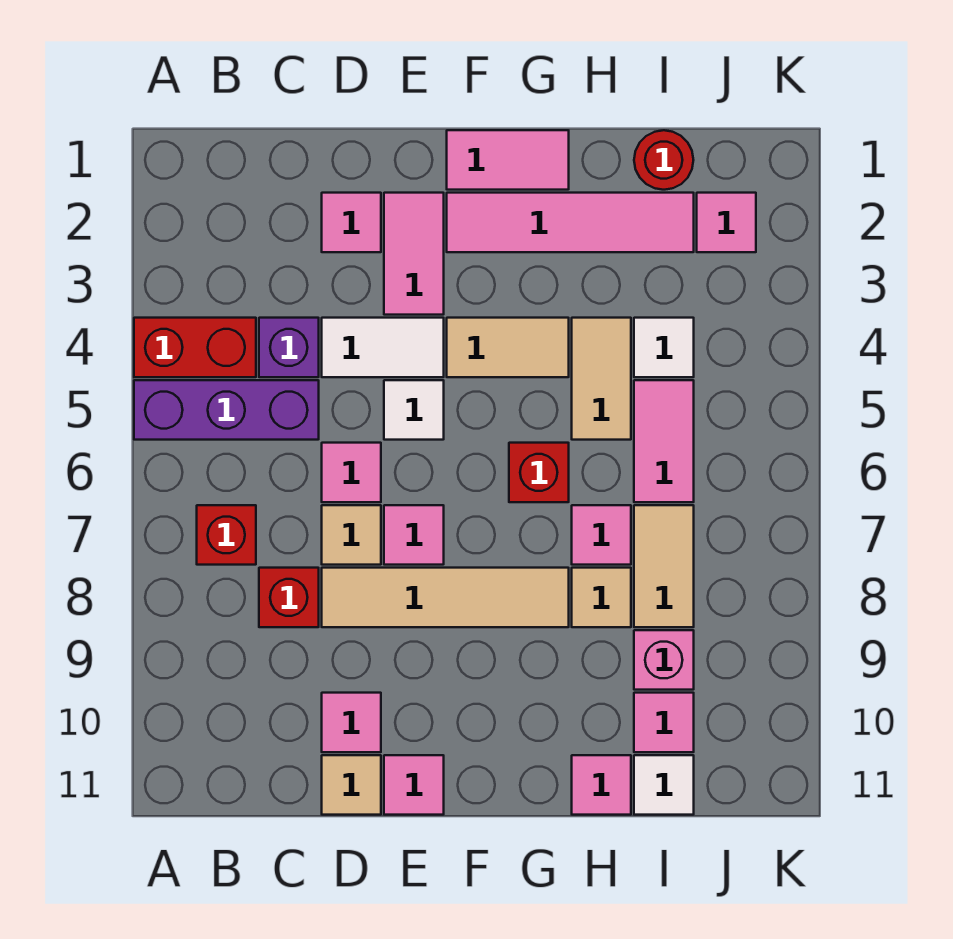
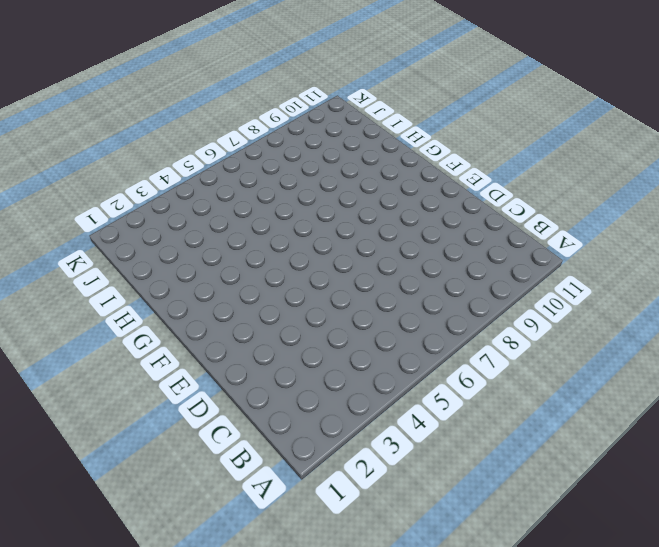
none -> red 1x2 brick [134,318,256,377]
none -> purple 1x3 brick [134,380,319,440]
none -> red 1x1 brick [197,505,256,565]
none -> purple 1x1 brick [259,318,319,377]

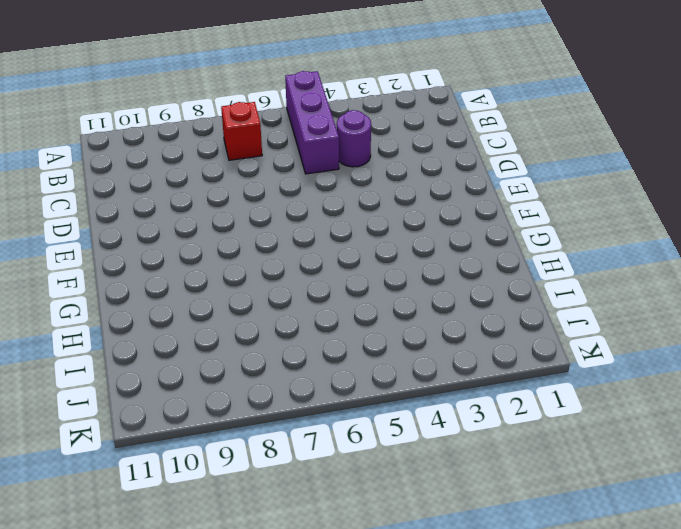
purple 1x1 round brick [337,110,371,167] -> purple 1x1 brick [259,318,319,377]
none -> red 1x2 brick [134,318,256,377]
none -> red 1x1 brick [259,568,319,627]
none -> pink 1x1 tile [322,193,381,252]
none -> white 1x2 tile [322,318,444,377]

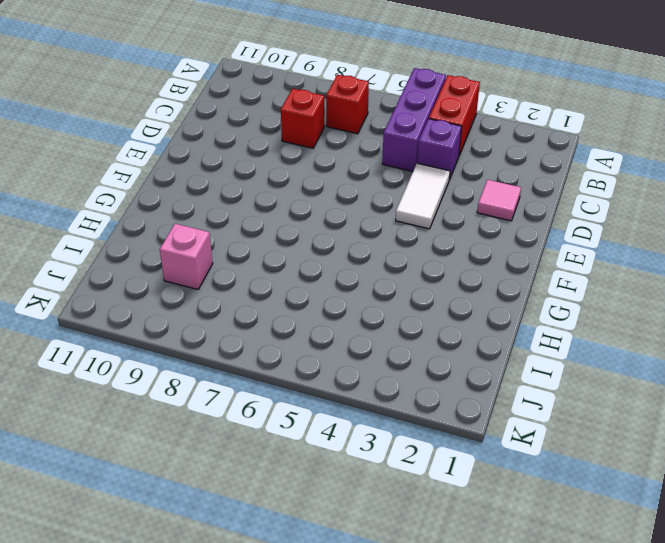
none -> pink 1x1 tile [322,443,381,502]
none -> tan 1x1 tile [322,505,381,565]
none -> tan 1x4 tile [322,568,569,627]
none -> pink 1x1 tile [322,693,381,752]

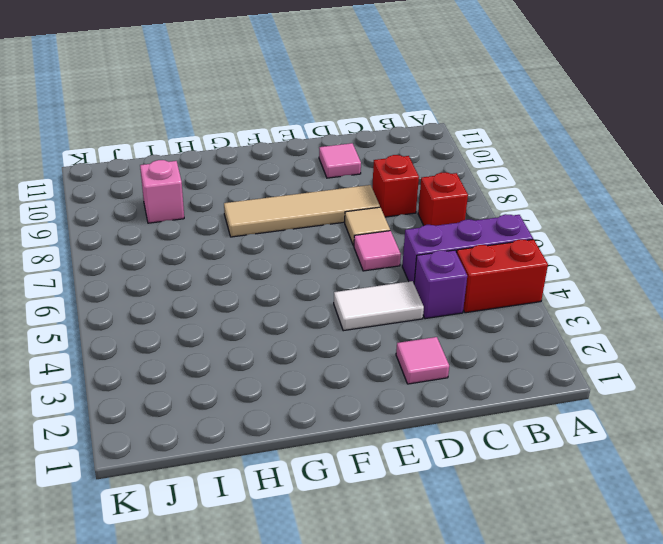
none -> tan 1x1 tile [322,755,381,815]
none -> pink 1x2 tile [384,193,444,315]
none -> white 1x1 tile [384,380,444,440]
none -> pink 1x1 tile [384,505,444,565]

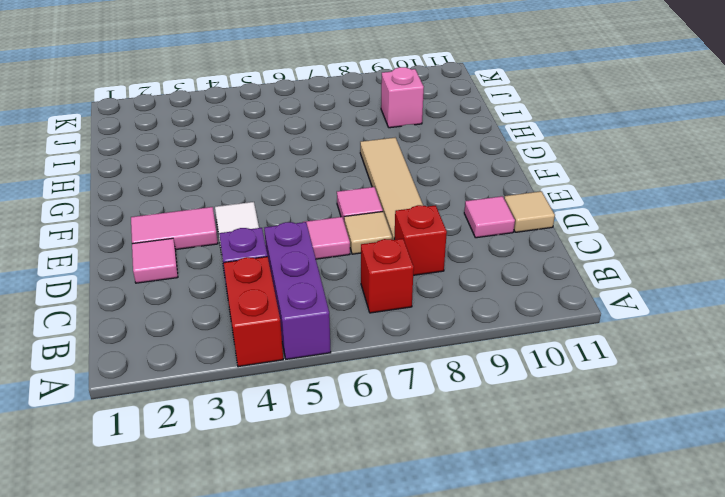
none -> white 1x1 tile [384,380,444,440]
none -> pink 1x1 tile [384,755,444,815]
none -> pink 1x2 tile [447,130,569,190]
none -> pink 1x4 tile [447,193,694,252]

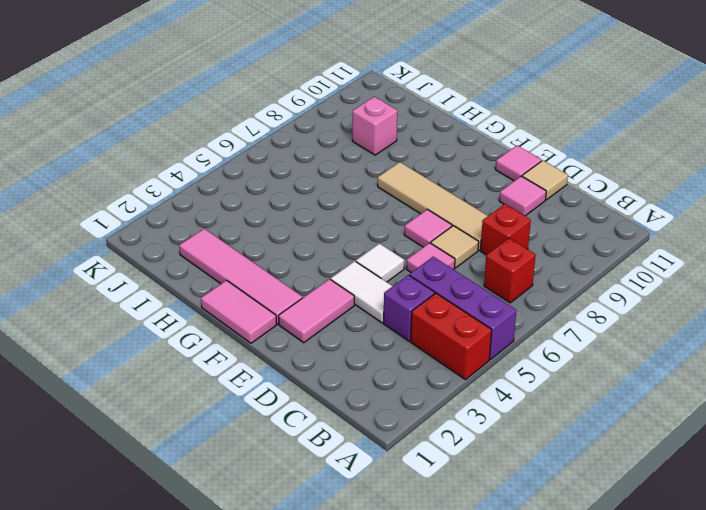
none -> pink 1x1 tile [322,193,381,252]
none -> tan 1x2 tile [447,318,569,377]
none -> red 1x1 brick [509,443,569,502]
none -> tan 1x2 tile [572,318,631,440]

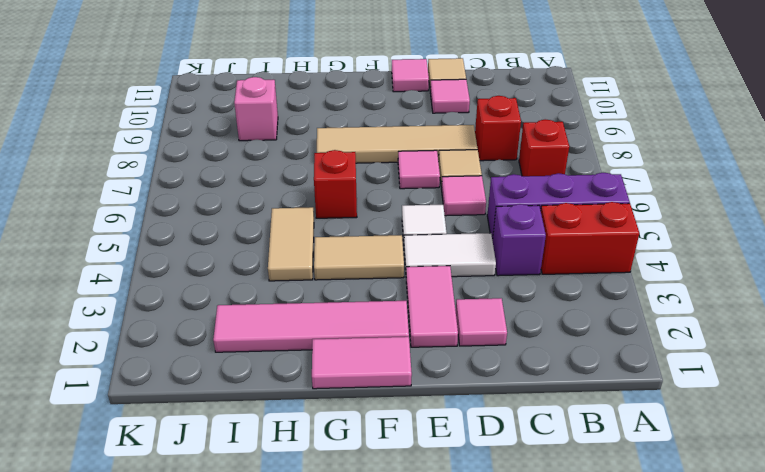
none -> pink 1x1 tile [572,505,631,565]
none -> tan 1x1 tile [572,568,631,627]
none -> pink 1x1 tile [572,755,631,815]
none -> red 1x1 round brick [634,130,693,190]

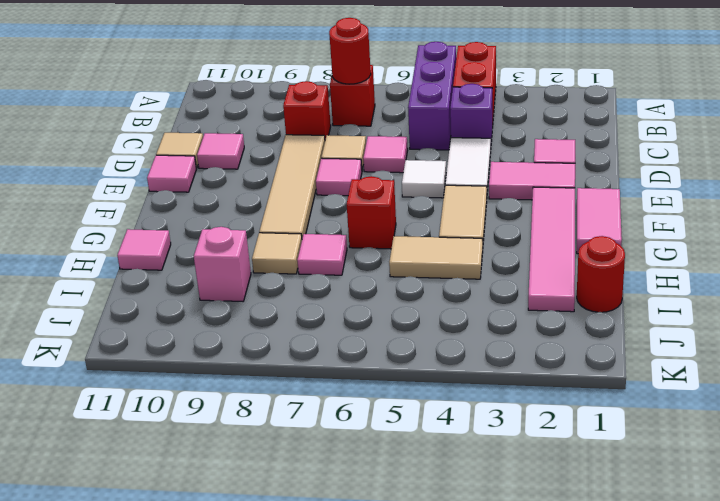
red 1x1 round brick [329,18,371,84] -> none
none -> white 1x1 tile [634,318,694,377]
none -> pink 1x2 tile [634,380,694,502]
none -> tan 1x2 tile [634,505,694,627]
none -> pink 1x1 tile [634,693,694,752]

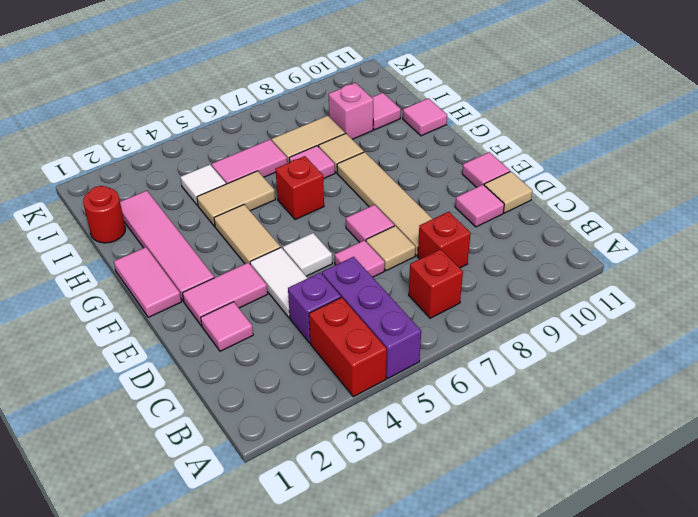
none -> white 1x1 tile [634,755,694,815]
none -> pink 1x1 tile [697,193,756,252]

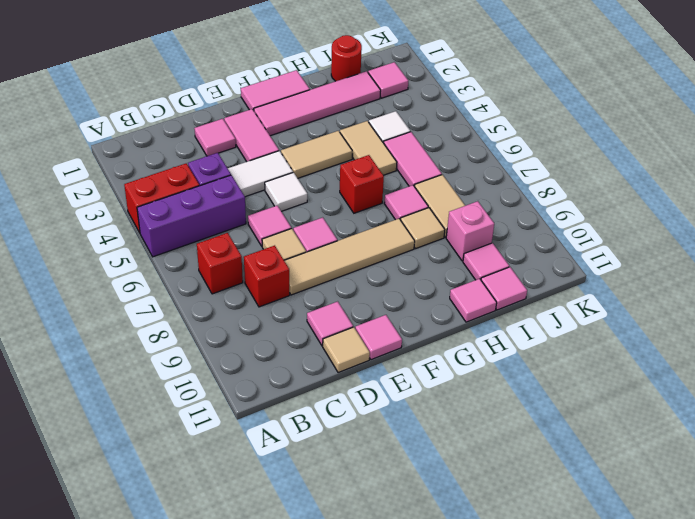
pink 1x1 tile [481,267,527,310] -> white 1x1 tile [634,755,694,815]

